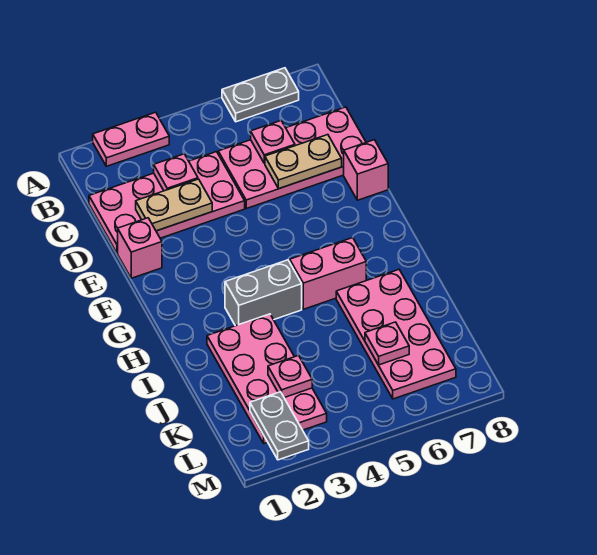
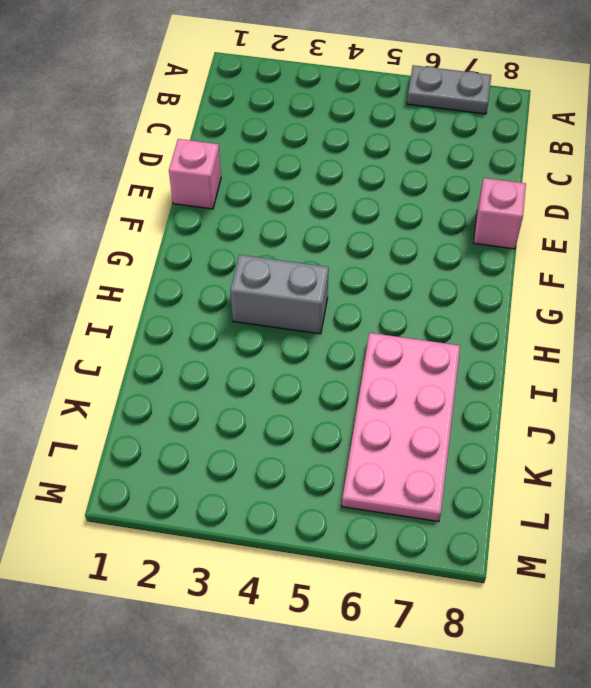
none -> pink 1x2 plate [93,112,169,166]
none -> pink 2x4 plate [89,152,245,253]
none -> pink 2x4 plate [218,107,366,209]

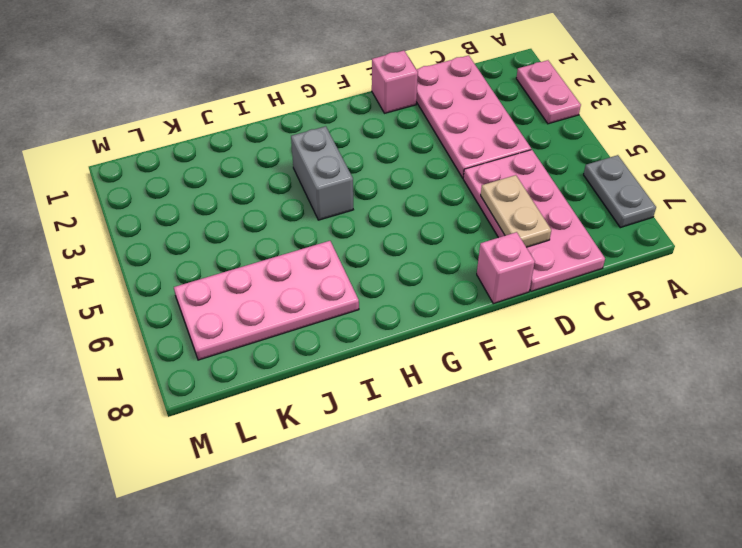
none -> pink 1x2 brick [290,238,366,309]
none -> pink 2x4 plate [207,314,327,443]
none -> pink 1x1 plate [154,154,198,191]

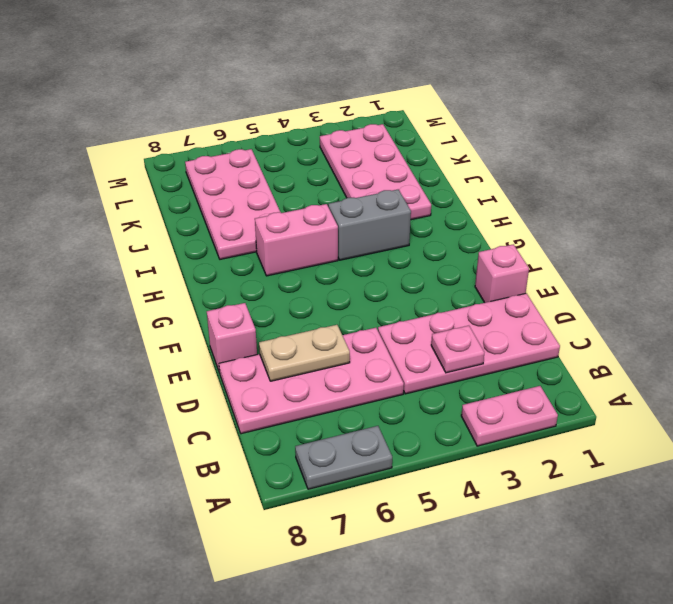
none -> pink 1x1 plate [251,121,295,163]
none -> tan 1x2 plate [136,179,212,231]
none -> pink 1x1 plate [268,356,312,398]

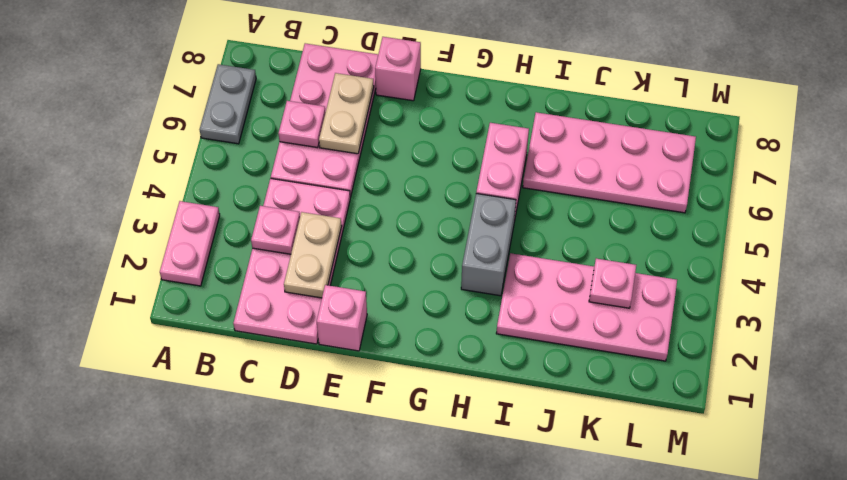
none -> pink 1x1 plate [365,322,409,365]
none -> grey 1x2 plate [250,392,309,460]

